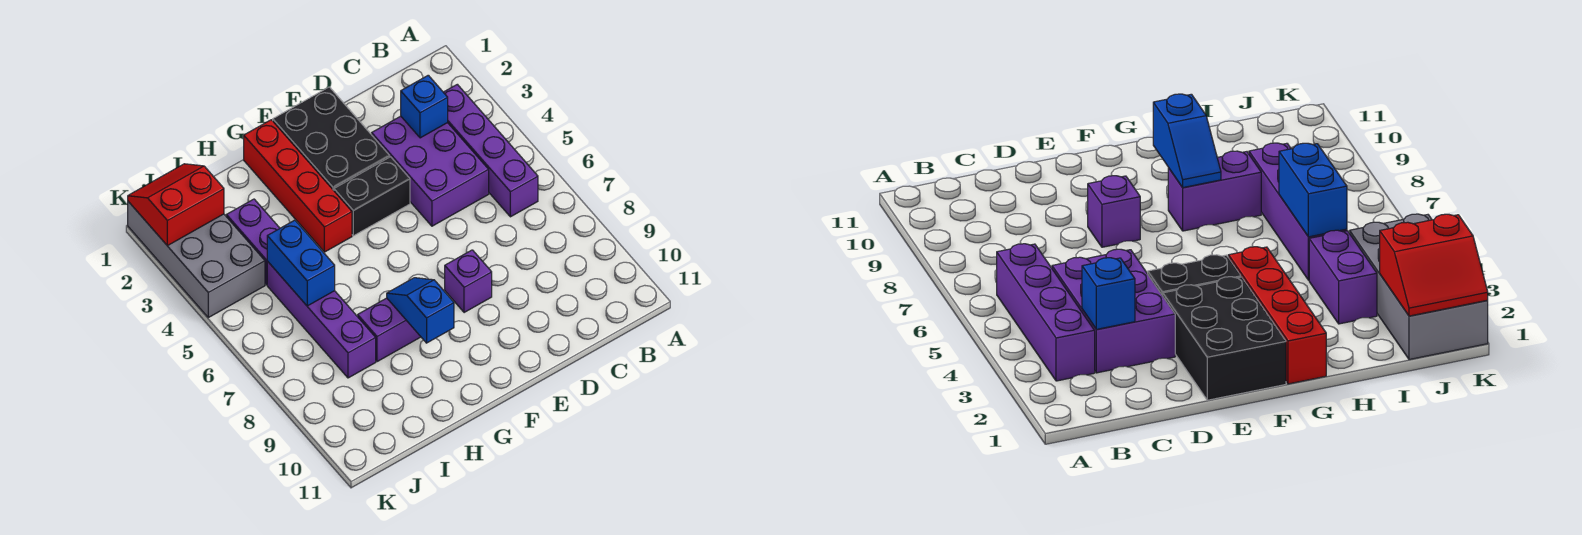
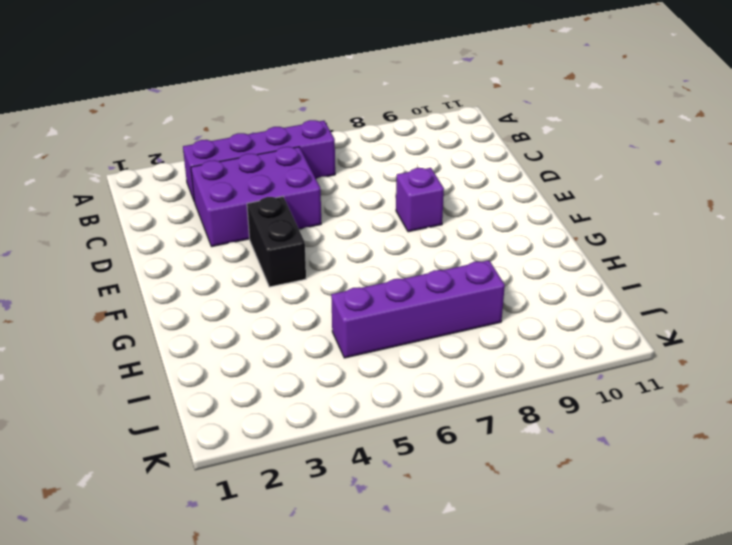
none -> black 2x3 brick [273,87,390,190]
none -> red 1x4 brick [244,120,352,252]
none -> purple 1x2 brick [358,298,421,362]

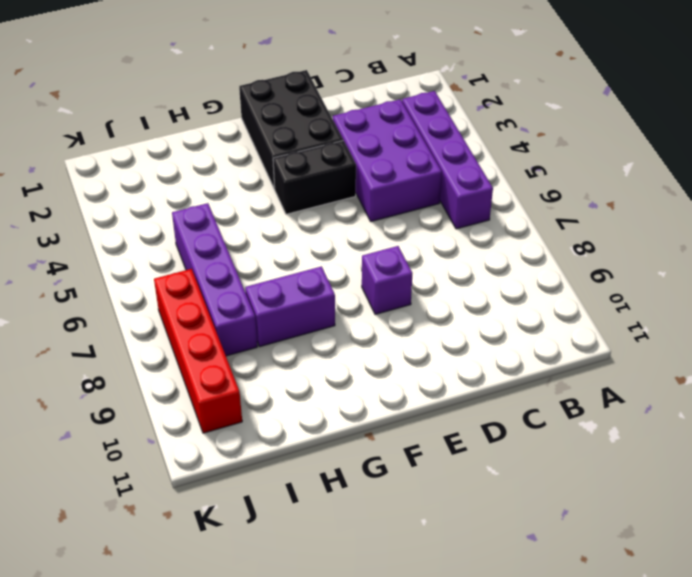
red 1x4 brick [154,269,242,433] -> red 1x4 brick moved to [244,120,352,252]
none -> purple 1x2 brick [226,199,280,285]
none -> grey 2x4 brick [128,202,265,318]
none -> blue 1x1 brick [401,75,448,138]

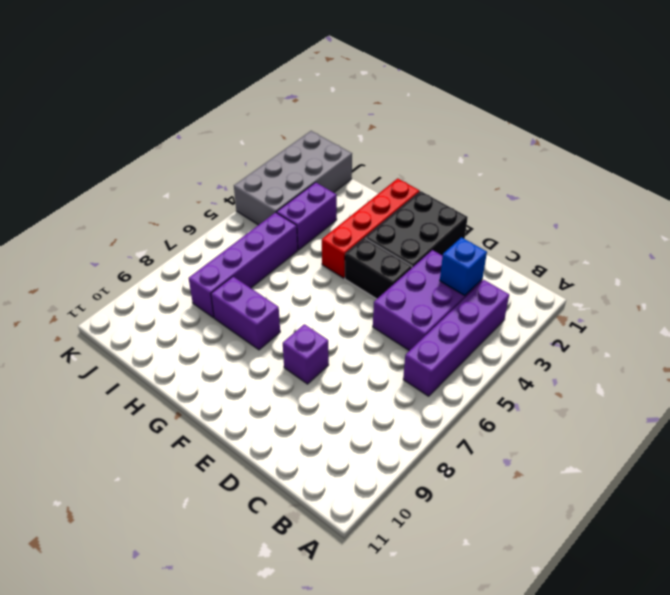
none -> blue 1x2 slope [387,278,454,343]
none -> blue 1x2 brick [267,220,335,306]
none -> red 2x2 slope [128,164,224,246]

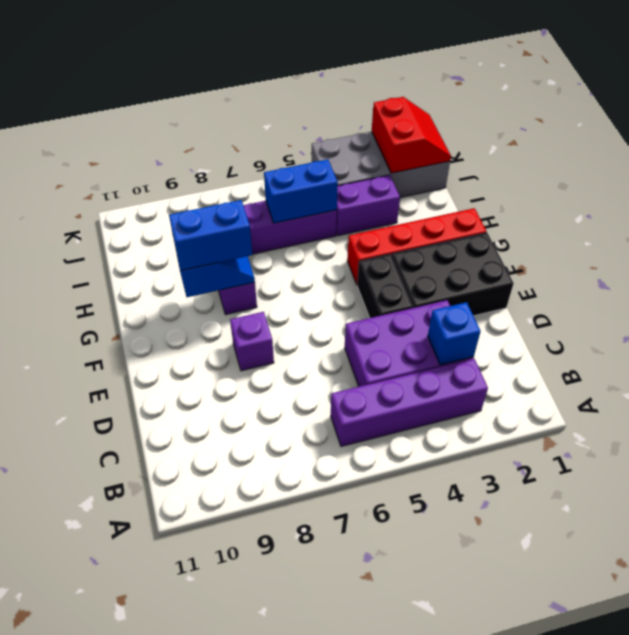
blue 1x2 brick [169,200,252,270] -> none

